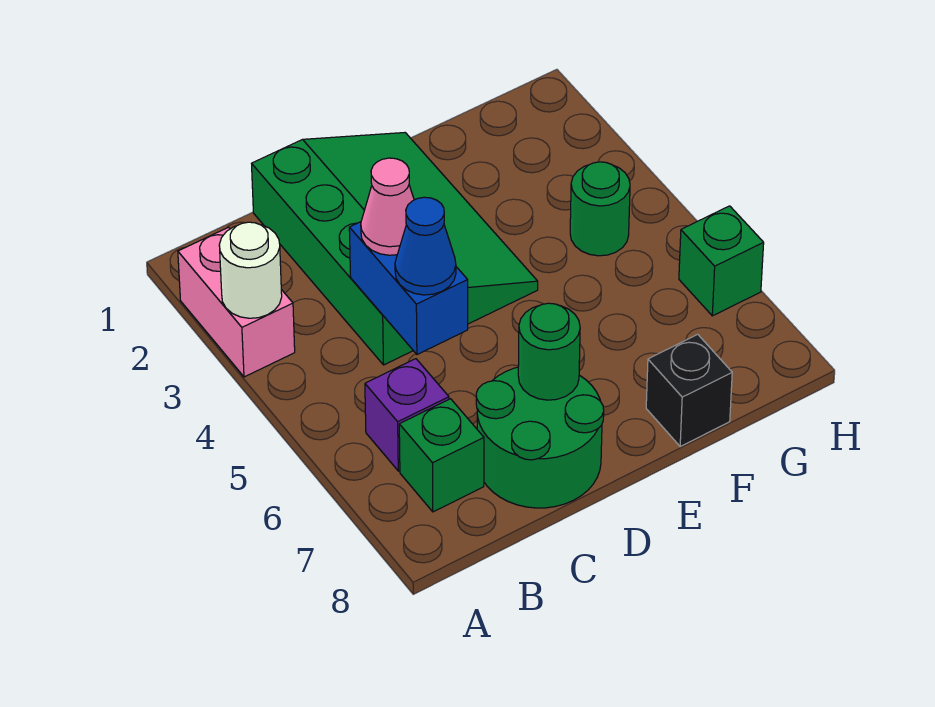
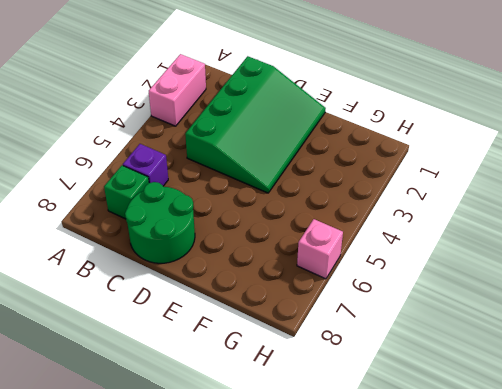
pink 1x1 brick [297,219,343,279] -> green 1x1 brick [679,206,764,316]
none -> black 1x1 brick [646,334,732,446]
none -> green 1x1 round brick [570,162,630,256]
none -> white 1x1 round brick [219,222,282,318]

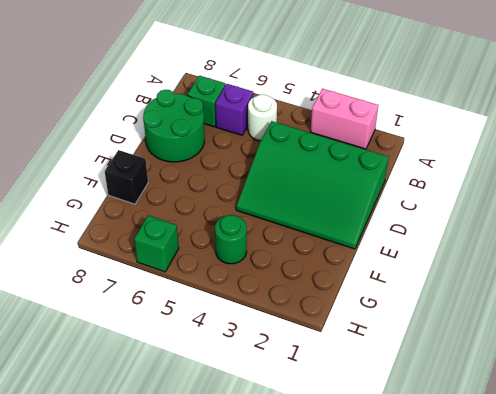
white 1x1 round brick [248,94,277,141] -> white 1x1 round brick moved to [219,222,282,318]
none -> blue 1x2 brick [349,222,468,354]
none -> green 1x1 round brick [518,303,580,400]
none -> pink 1x1 cone [361,158,414,255]

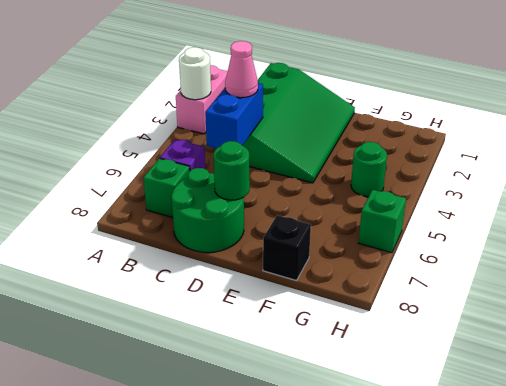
none -> blue 1x1 cone [395,197,456,295]

